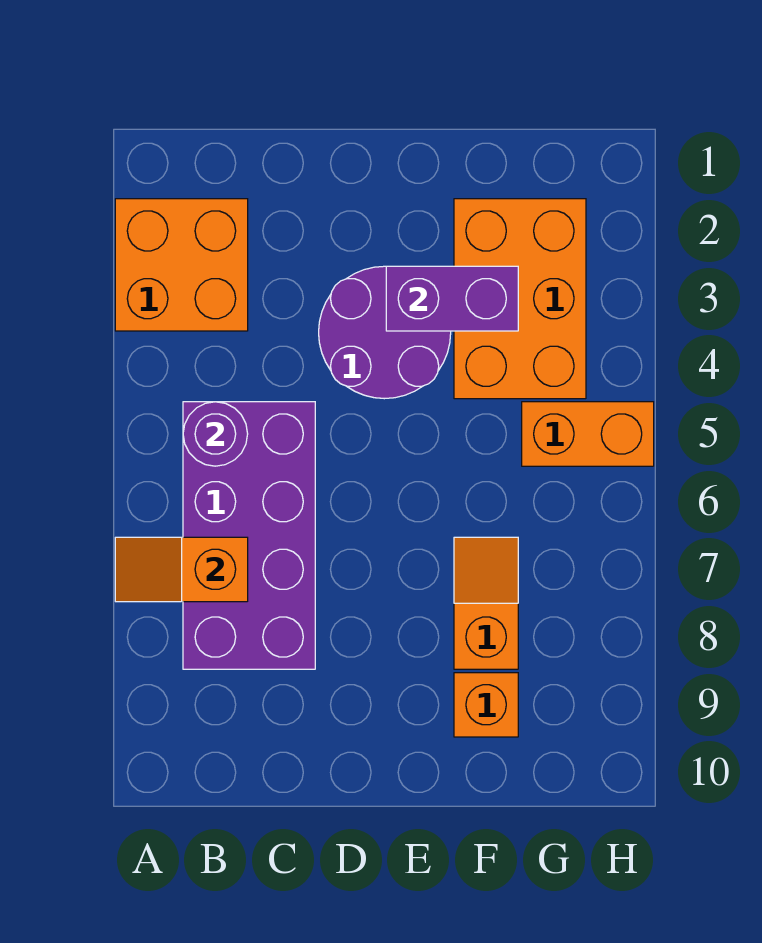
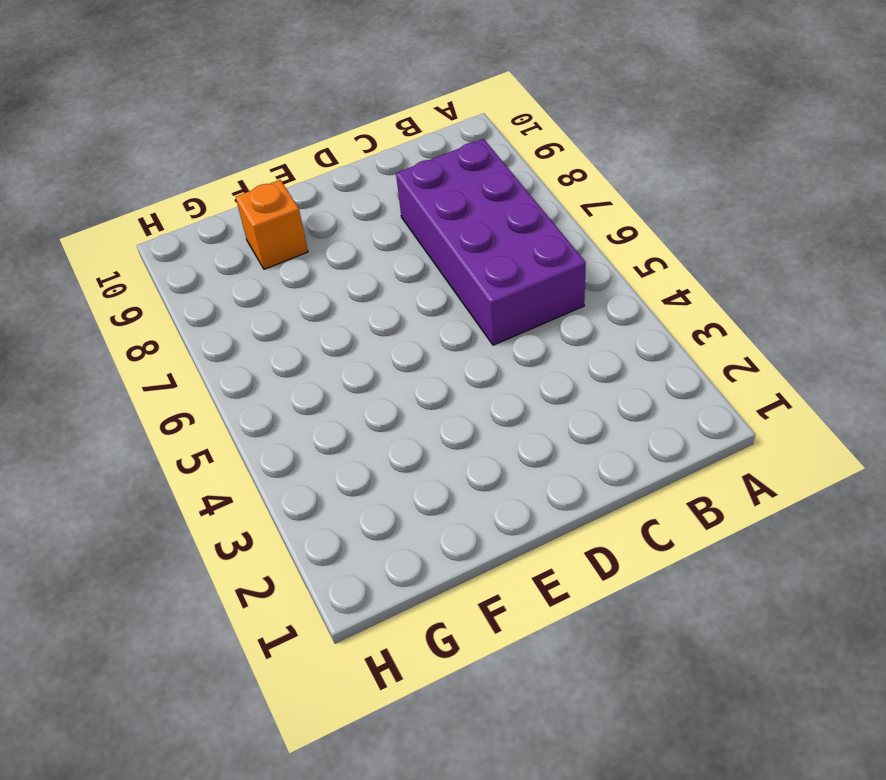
none -> orange 2x2 brick [115,199,248,331]
none -> purple 2x2 round brick [319,266,451,399]

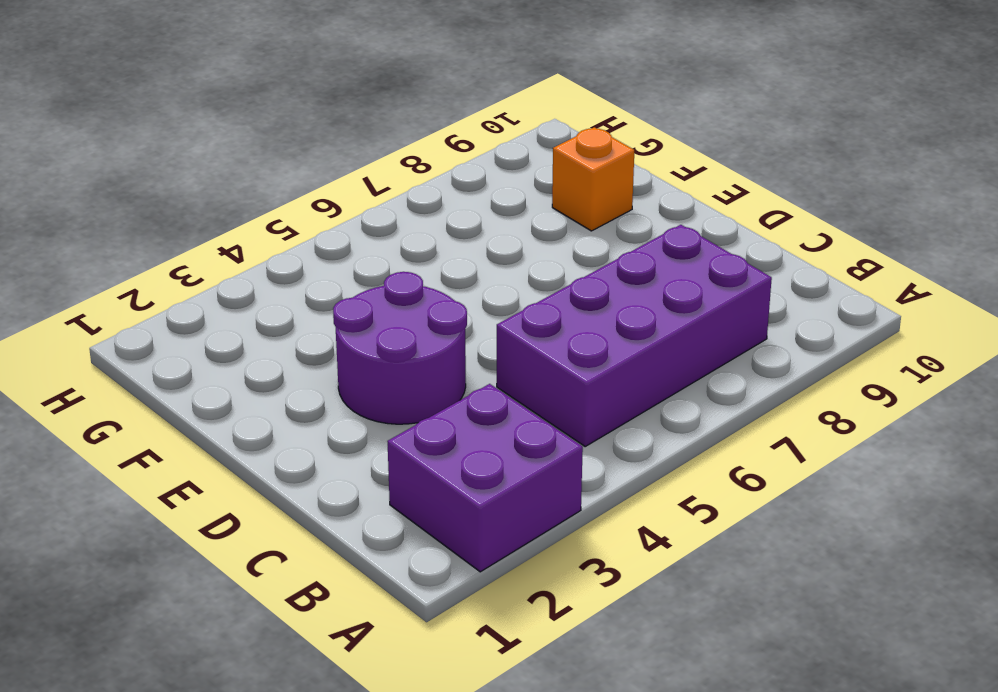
purple 2x2 brick [387,384,583,572] -> orange 2x2 brick [115,199,248,331]
none -> orange 2x3 brick [454,199,586,399]
none -> orange 1x2 slope [454,537,518,669]

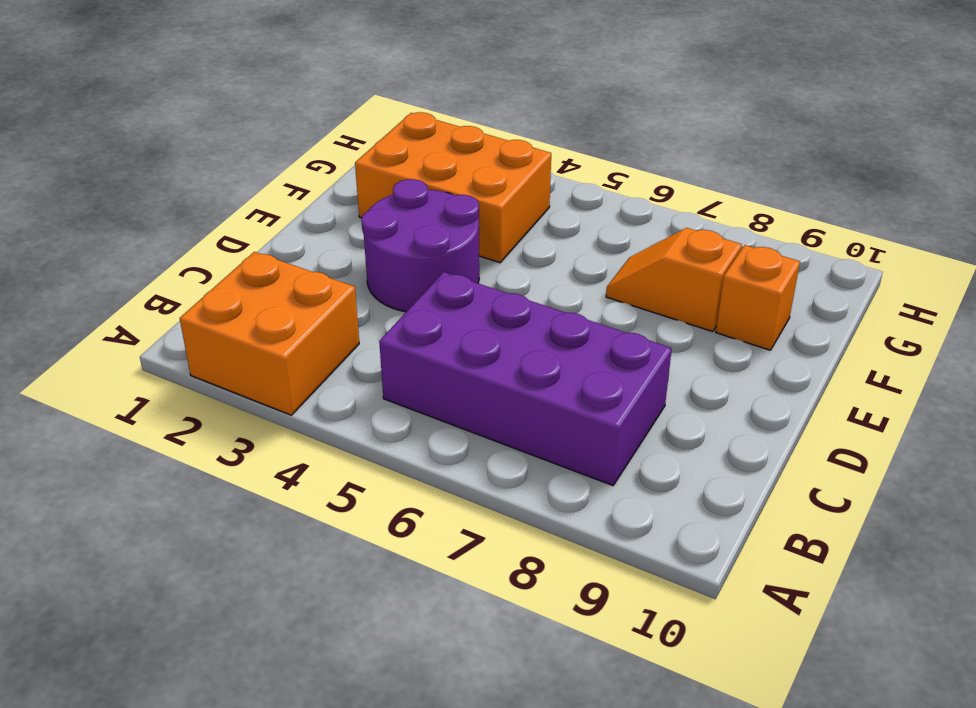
none -> orange 1x2 brick [522,402,654,466]
none -> orange 1x2 slope [115,537,248,602]

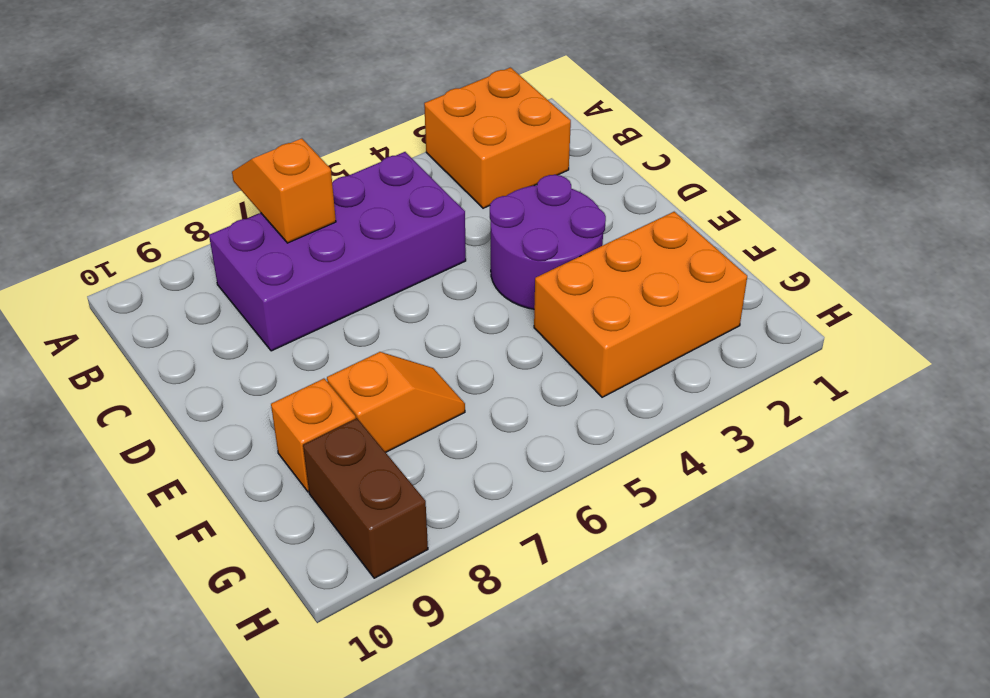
brown 1x2 brick [303,418,428,578] -> none
none -> orange 1x2 brick [522,402,654,466]
none -> purple 1x1 round brick [183,402,248,466]

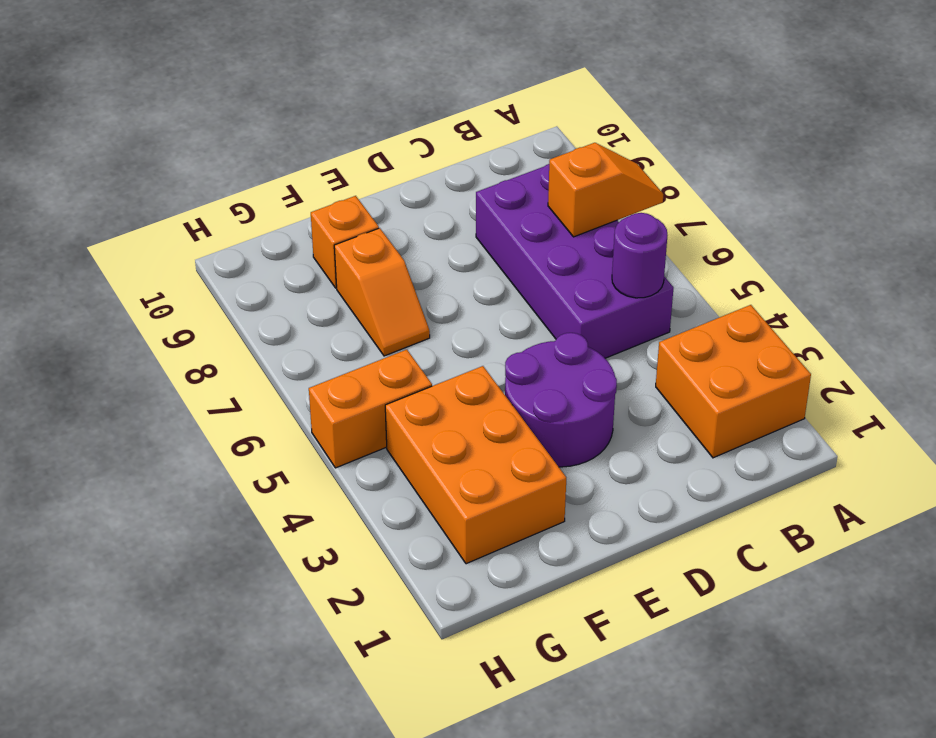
none -> purple 1x2 brick [386,266,518,331]

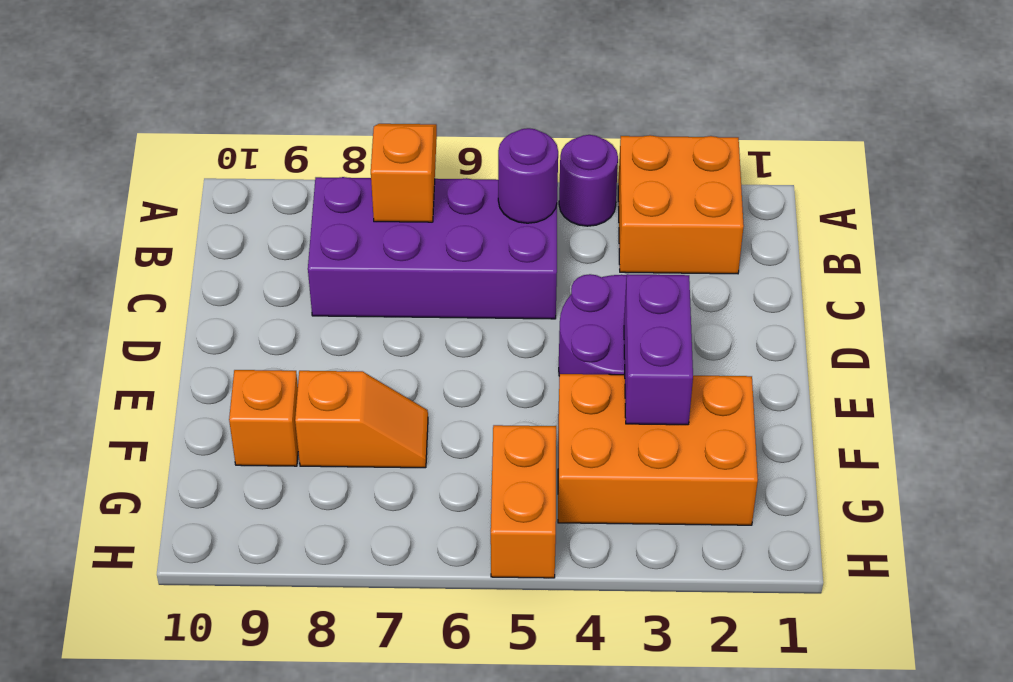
purple 1x1 round brick [559,135,618,226] -> none

